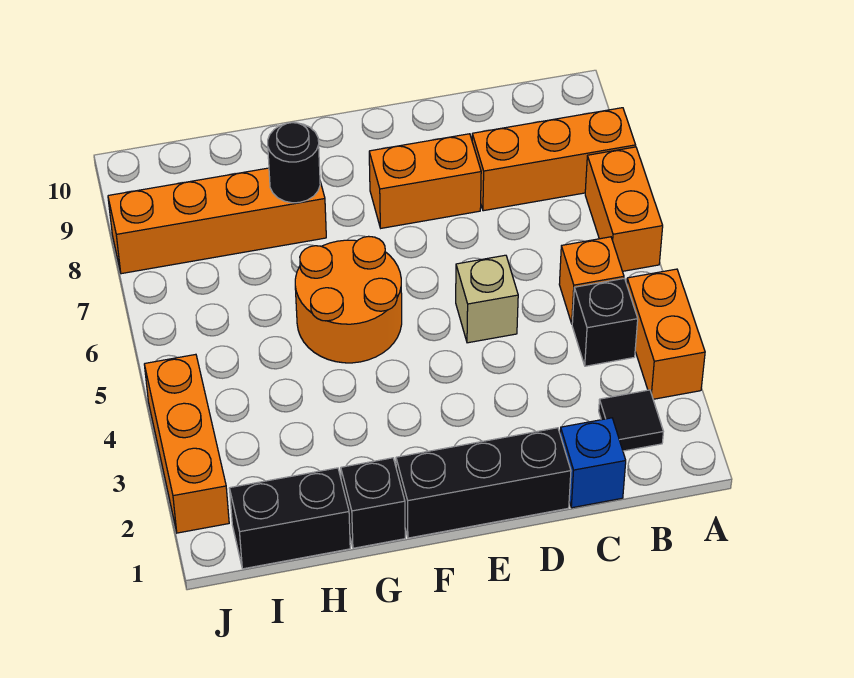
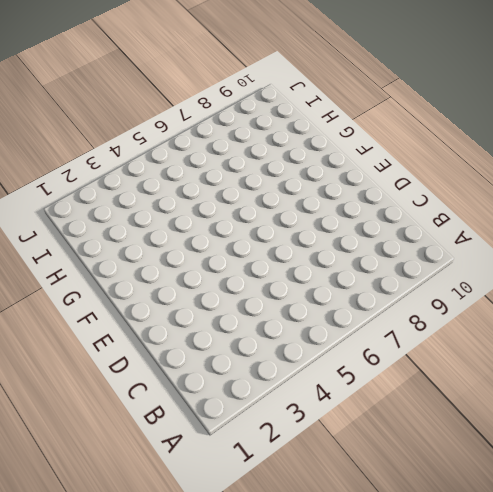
none -> orange 1x2 brick [627,269,705,399]
none -> orange 1x2 brick [585,147,663,271]
none -> orange 1x3 brick [472,108,636,211]

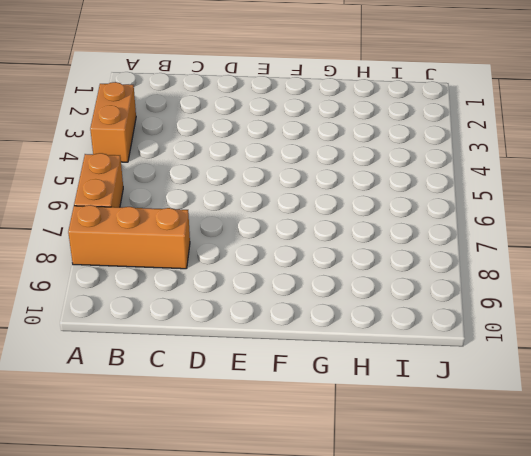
none -> black 1x1 tile [599,390,663,451]
none -> black 1x1 brick [572,278,638,366]
none -> orange 1x1 brick [559,237,624,323]

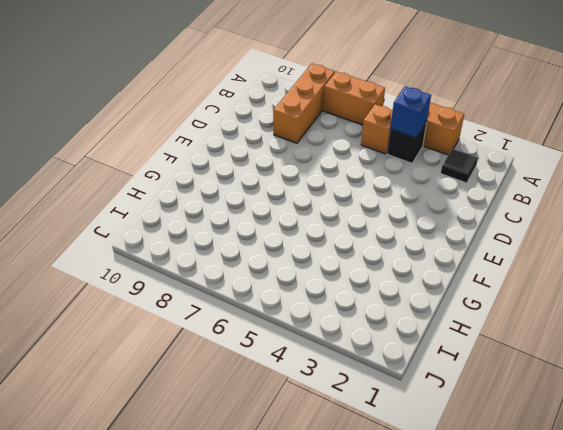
blue 1x1 brick [390,86,431,138] -> blue 1x1 brick moved to [560,418,626,508]
none -> black 1x3 brick [396,428,571,538]
none -> tan 1x1 brick [456,255,518,343]
none -> orange 1x2 brick [369,134,481,228]

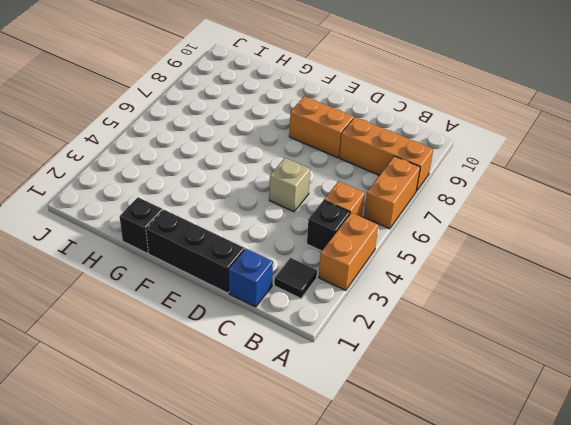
none -> orange 2x2 round brick [295,236,402,363]
none -> orange 1x4 brick [108,168,326,274]
none -> black 1x2 brick [230,468,350,569]

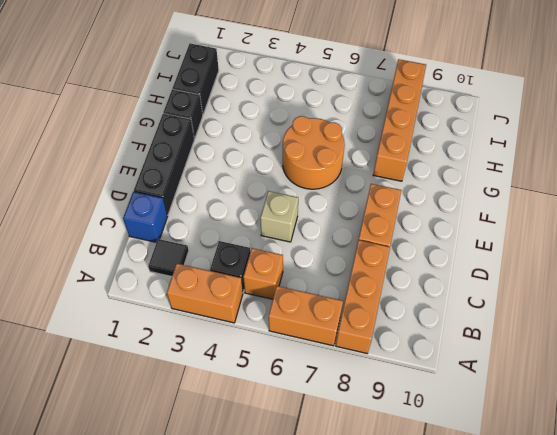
none -> orange 1x3 brick [144,354,229,533]
none -> black 1x1 round brick [268,123,320,203]

